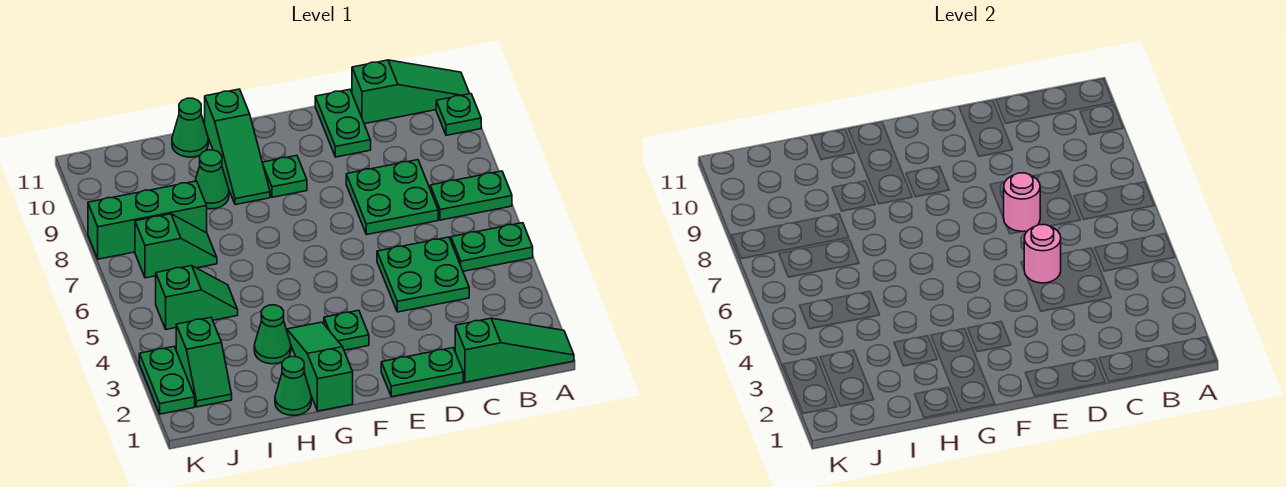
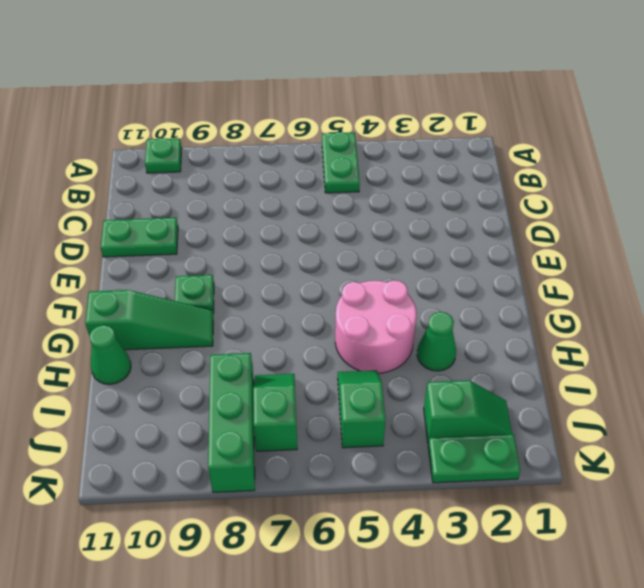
pink 2x2 round brick [335,280,417,373] -> none
none -> green 1x3 slope [455,318,574,382]
none -> green 1x2 plate [430,171,512,220]
none -> green 1x3 slope [352,60,470,124]

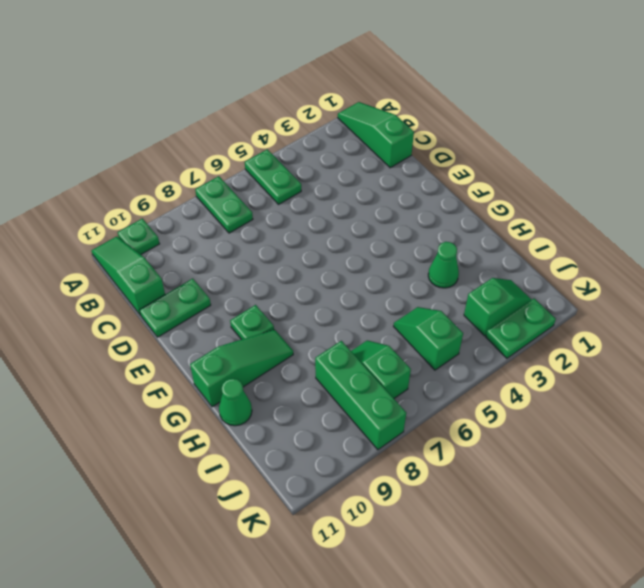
none -> green 2x2 plate [377,237,469,312]
none -> green 2x2 plate [346,160,438,235]
none -> green 1x2 plate [381,348,463,397]

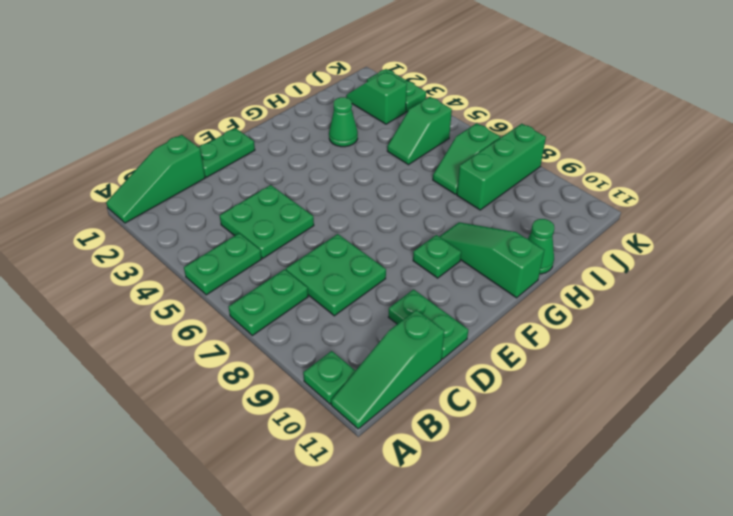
none -> green 1x1 plate [324,310,369,350]
none -> green 1x3 slope [287,322,353,411]
none -> green 1x1 cone [275,357,311,415]

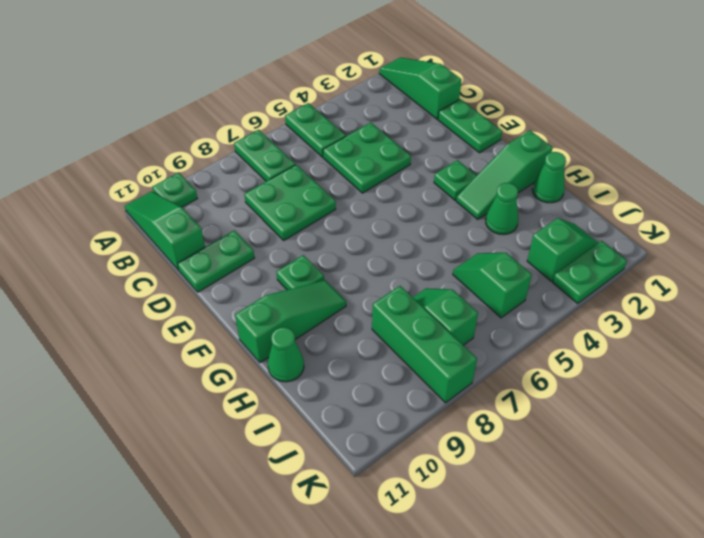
none -> green 1x1 cone [195,150,229,209]
none -> pink 1x1 round brick [1024,225,1061,283]
none -> pink 1x1 round brick [1004,173,1040,232]

